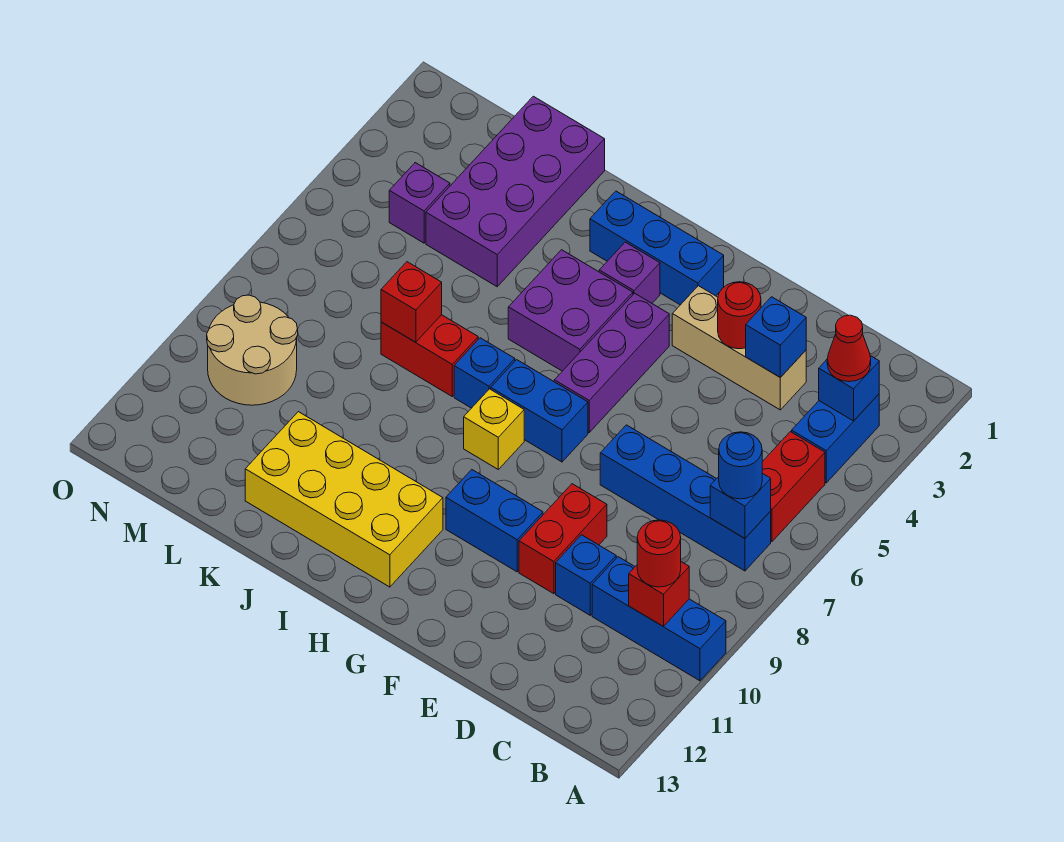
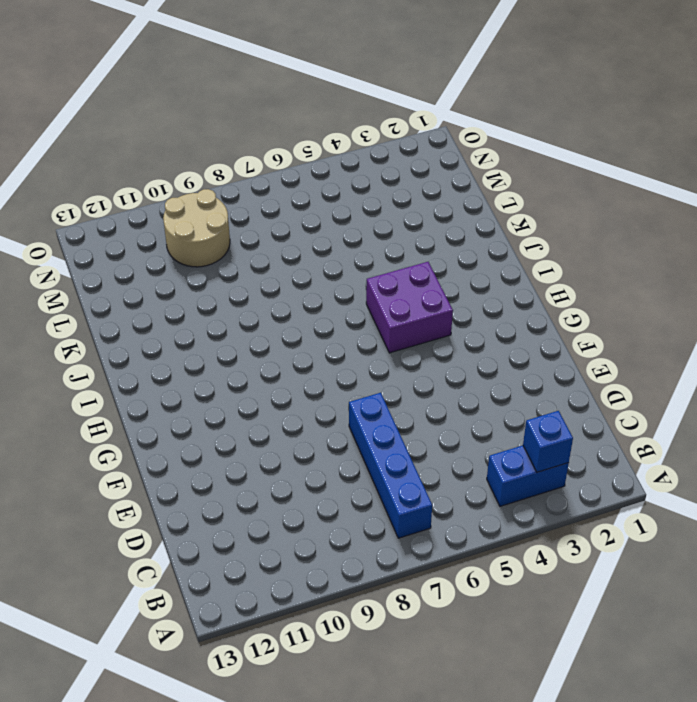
none -> blue 1x3 brick [592,557,726,681]
none -> red 1x2 brick [762,432,825,541]
none -> tan 1x3 brick [672,286,806,410]

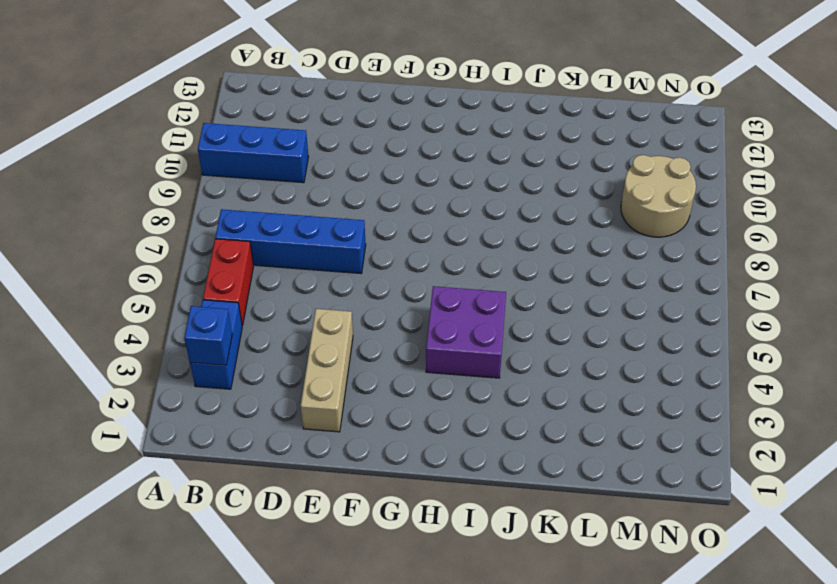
tan 1x3 brick [301,309,353,432] -> tan 1x3 brick turned to [672,286,806,410]
none -> blue 1x1 brick [556,535,616,615]
none -> red 1x2 brick [519,484,607,594]
none -> blue 1x2 brick [446,470,543,572]

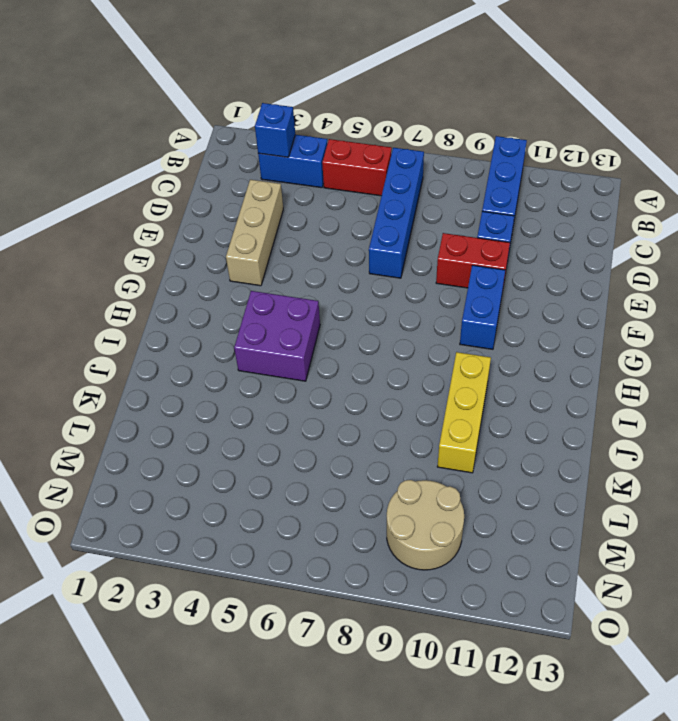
yellow 1x3 brick [437,352,491,473] -> none
none -> blue 1x3 brick [590,191,724,305]
none -> purple 1x3 brick [554,293,669,432]
none -> blue 1x2 brick [491,360,588,462]

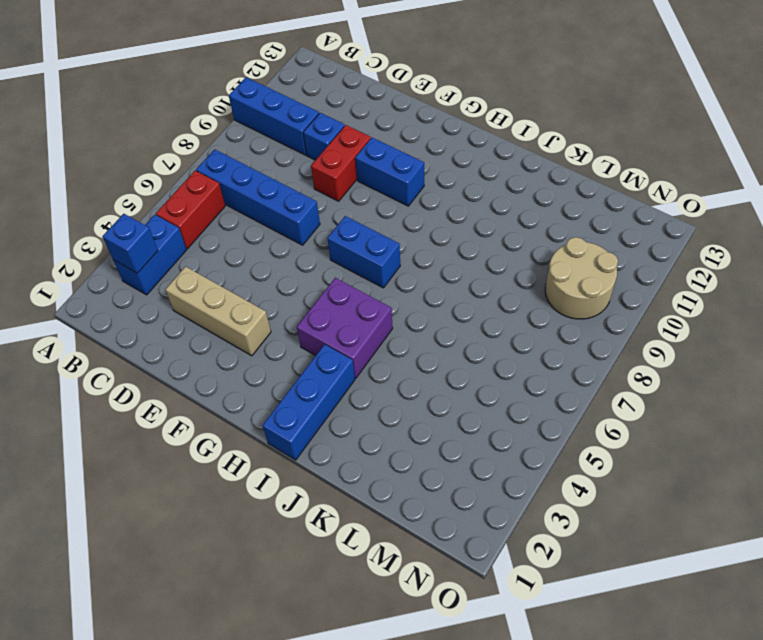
blue 1x3 brick [263,344,355,460] -> blue 1x3 brick turned to [590,191,724,305]
none -> purple 1x3 brick [554,293,669,432]
none -> purple 1x1 brick [599,242,660,303]
none -> yellow 1x1 brick [464,389,524,469]

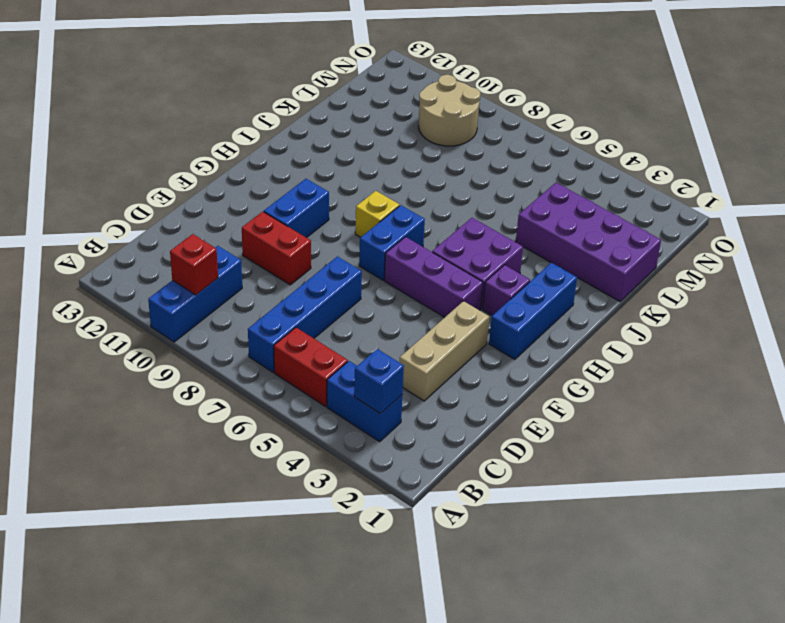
none -> blue 1x1 brick [556,535,616,615]
none -> yellow 2x4 brick [245,412,443,587]
none -> blue 1x1 brick [454,338,515,408]

